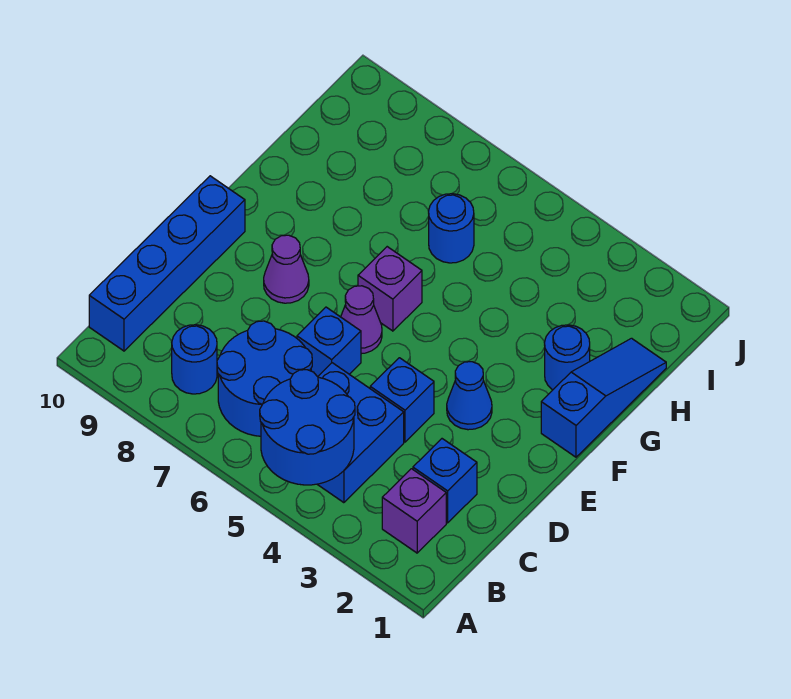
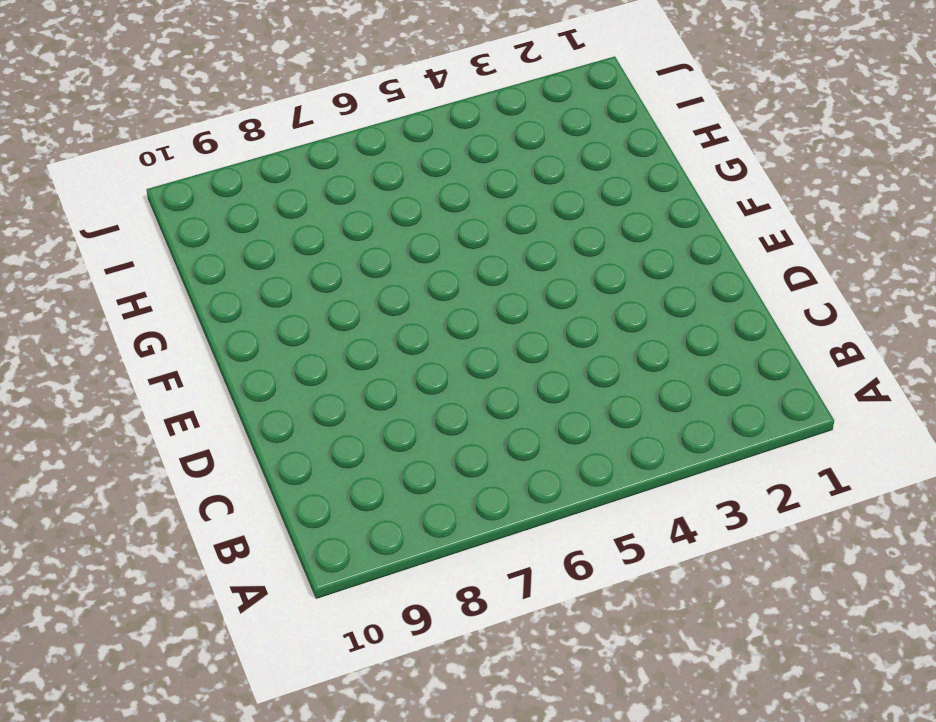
none -> purple 1x1 brick [382,469,446,553]
none -> blue 2x2 brick [317,363,404,503]
none -> blue 2x2 round brick [217,321,312,436]

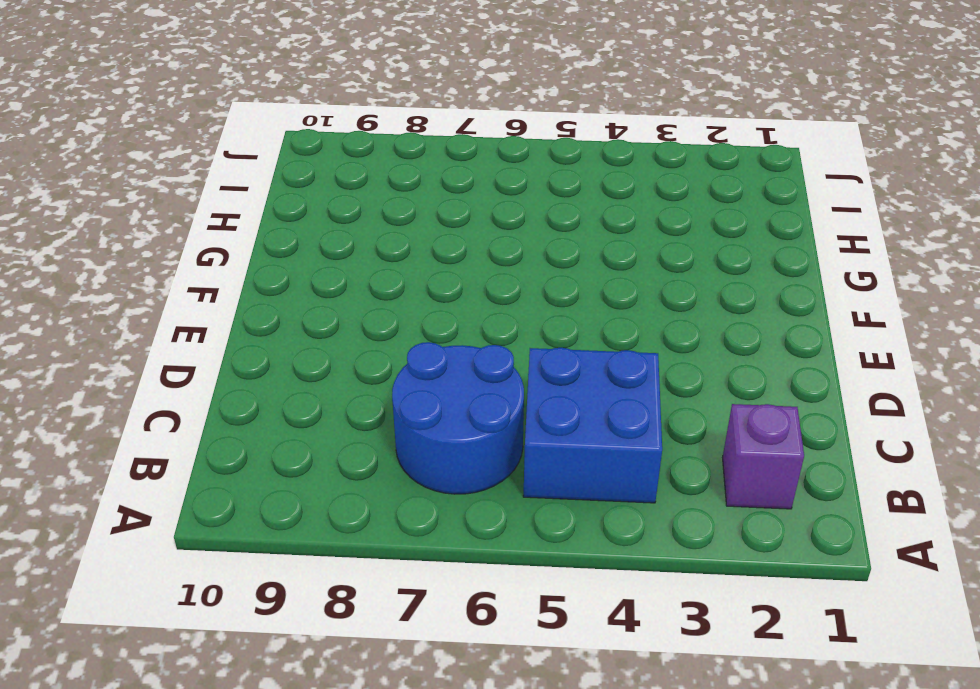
none -> blue 1x1 round brick [172,325,217,394]
none -> blue 1x4 brick [89,176,245,351]
none -> blue 1x1 brick [413,439,477,523]

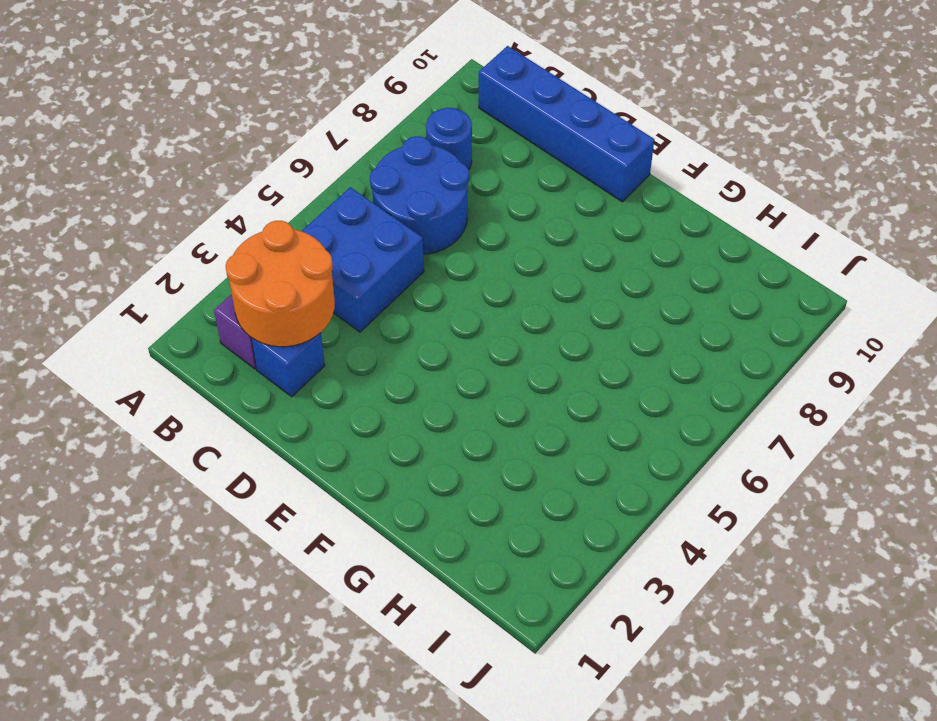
orange 2x2 round brick [226,221,335,347] -> none
none -> blue 1x1 brick [370,358,434,442]
none -> blue 1x1 brick [297,307,361,377]
none -> blue 1x1 cone [447,362,492,430]

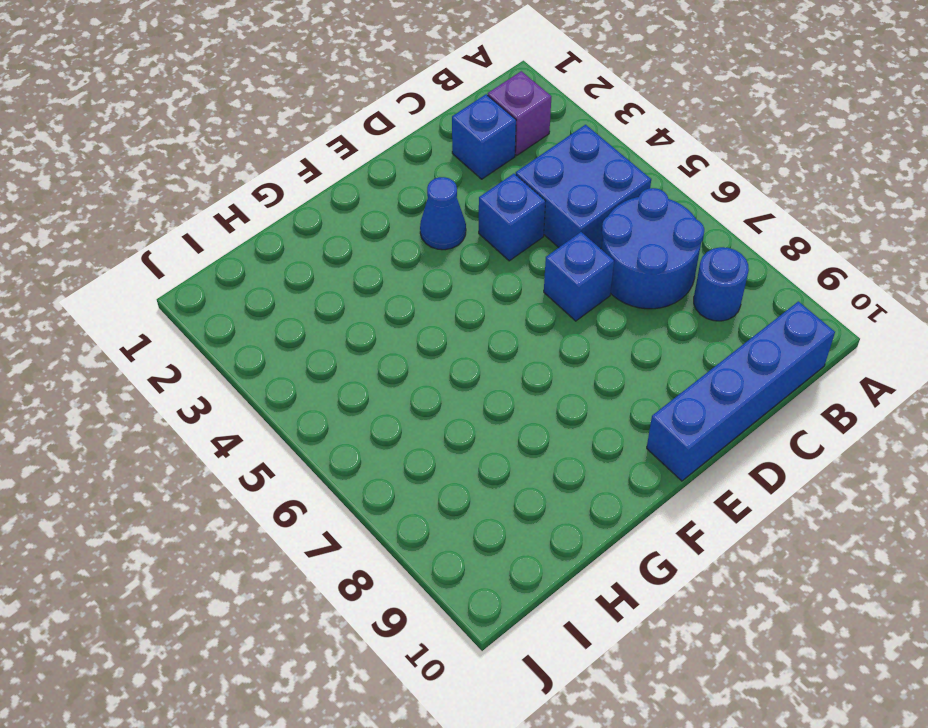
none -> purple 1x1 cone [341,286,382,354]
none -> purple 1x1 cone [264,235,309,303]
none -> blue 1x3 slope [541,338,666,457]

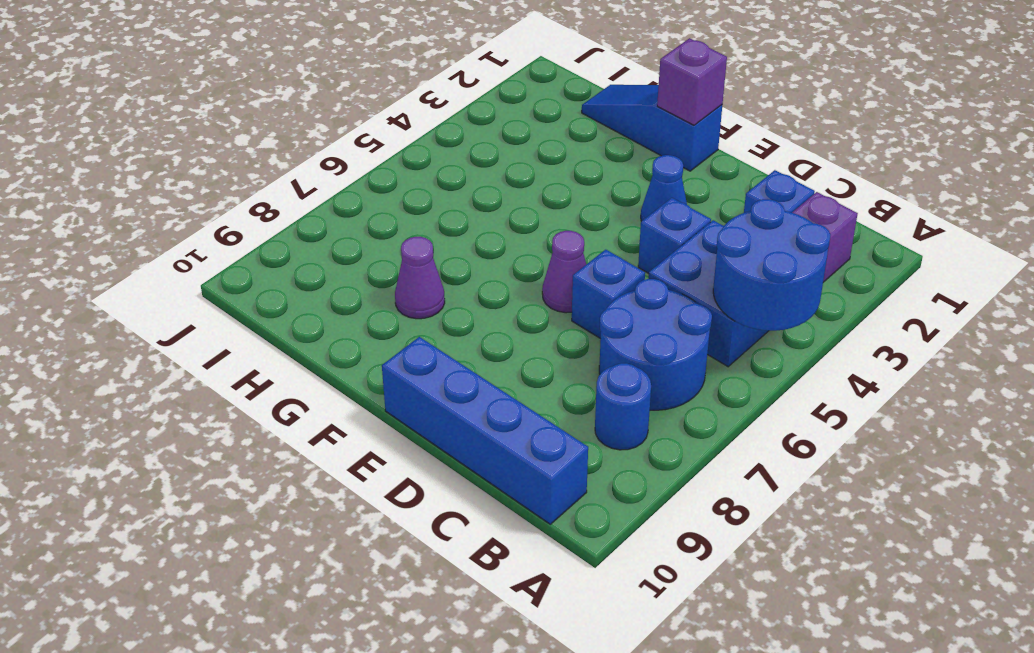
purple 1x1 brick [657,38,727,125] -> purple 1x1 brick moved to [358,247,422,331]
purple 1x1 cone [395,237,445,319] -> purple 1x1 cone moved to [264,235,309,303]
none -> blue 1x1 round brick [545,325,590,390]
none -> blue 1x1 round brick [429,194,474,263]

